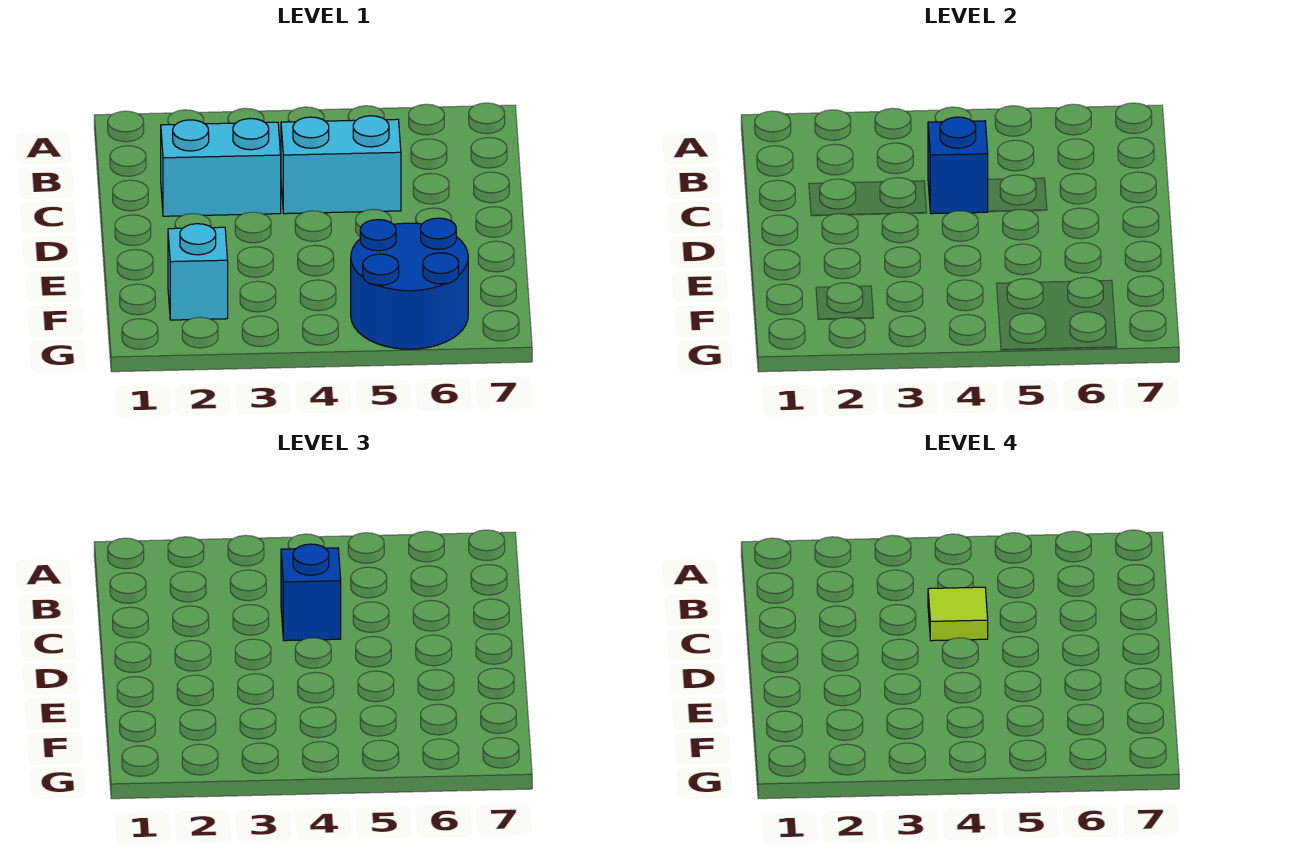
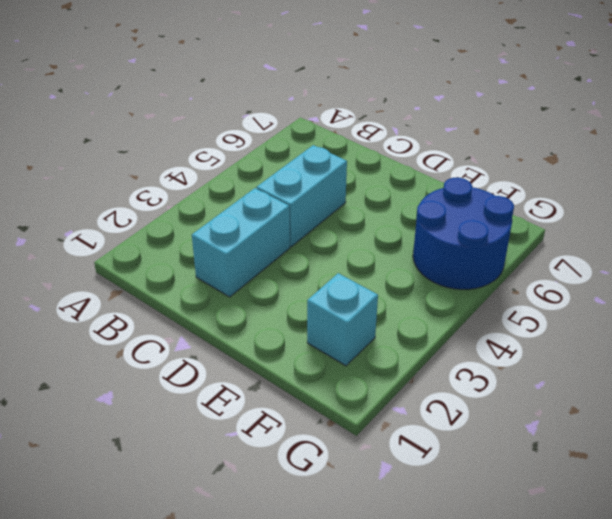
none -> blue 1x1 brick [928,117,988,214]
none -> blue 1x1 brick [281,544,341,641]

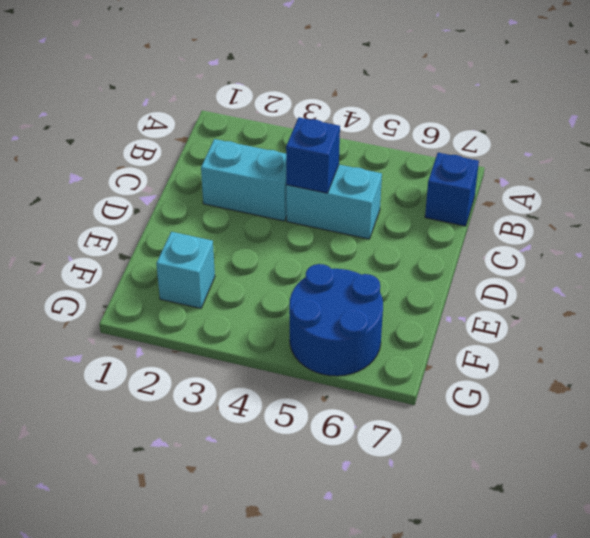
blue 1x1 brick [425,153,479,226] -> blue 1x1 brick moved to [281,544,341,641]
none -> lime 1x1 tile [928,587,988,641]

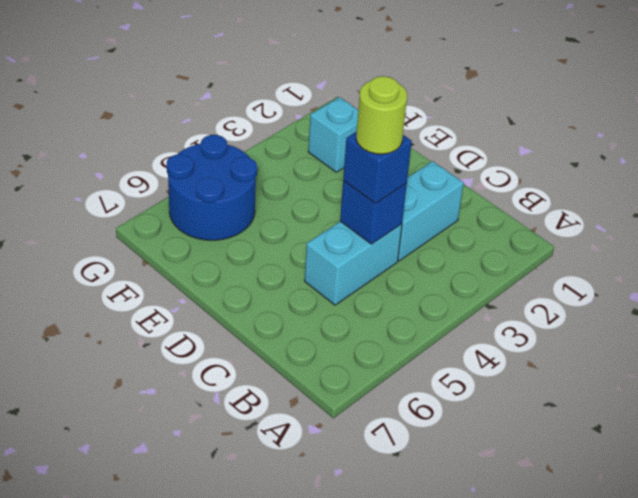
lime 1x1 round brick [356,76,407,154] -> lime 1x1 tile [928,587,988,641]

